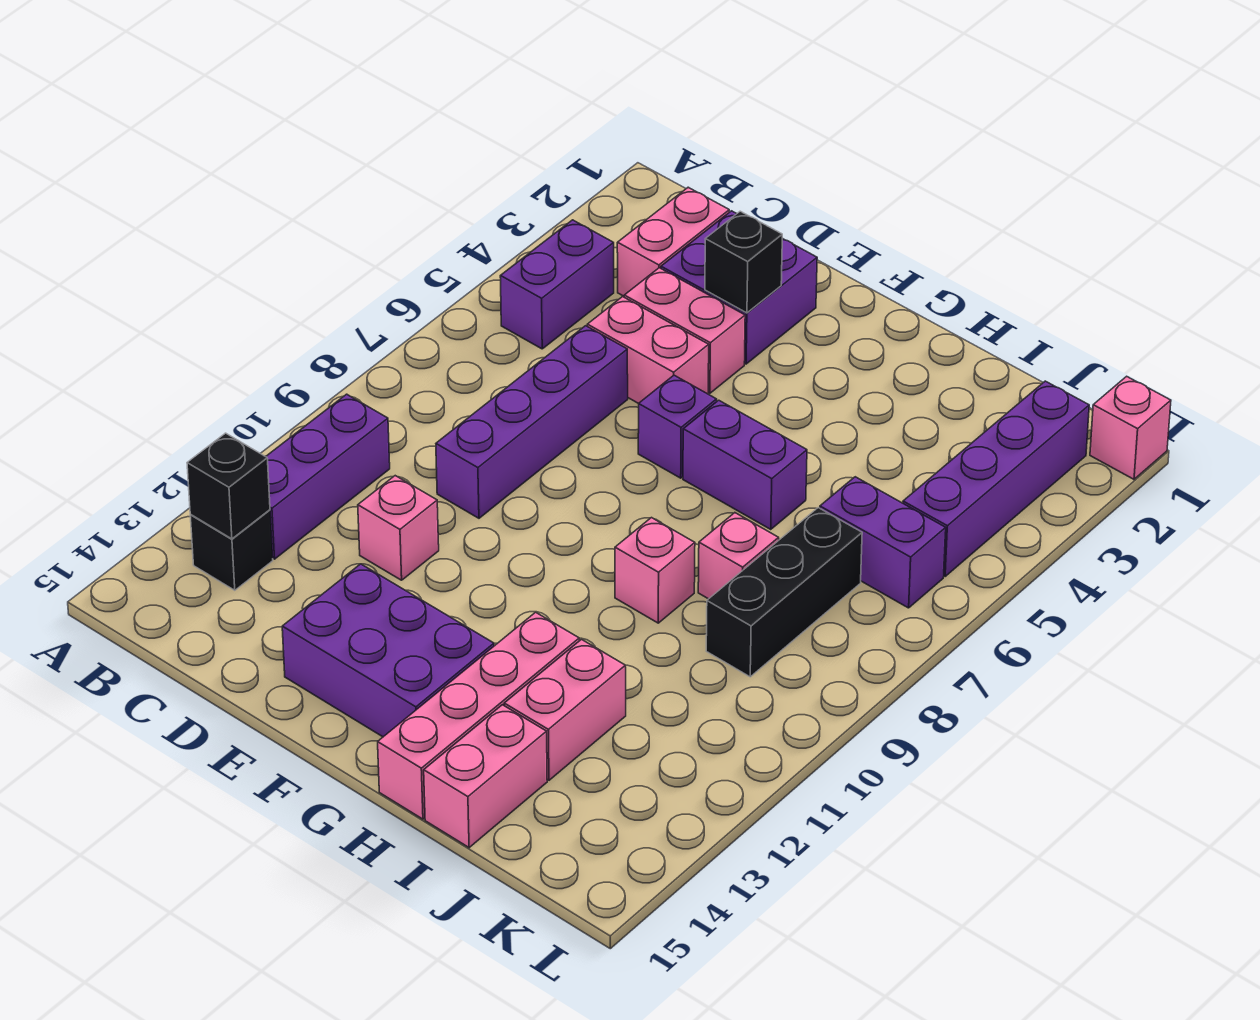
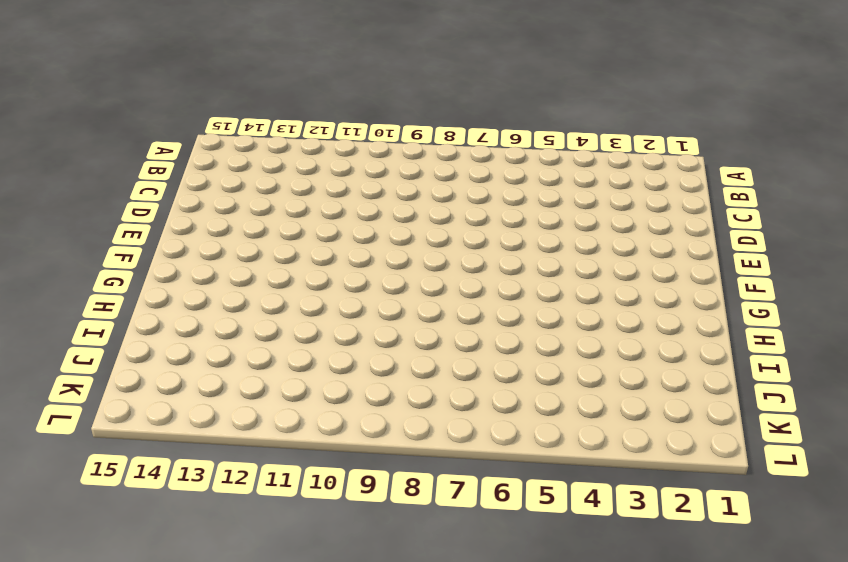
none -> purple 1x2 brick [500,220,614,349]
none -> purple 1x3 brick [266,394,390,559]
none -> black 1x1 brick [190,510,273,590]

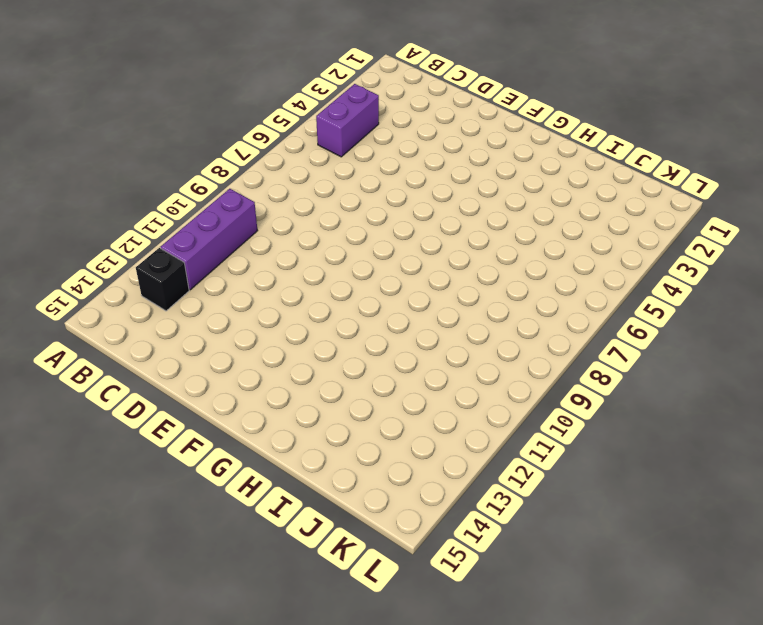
none -> pink 1x2 brick [617,187,729,296]
none -> purple 2x2 brick [661,211,817,364]
none -> pink 1x2 brick [624,268,745,393]

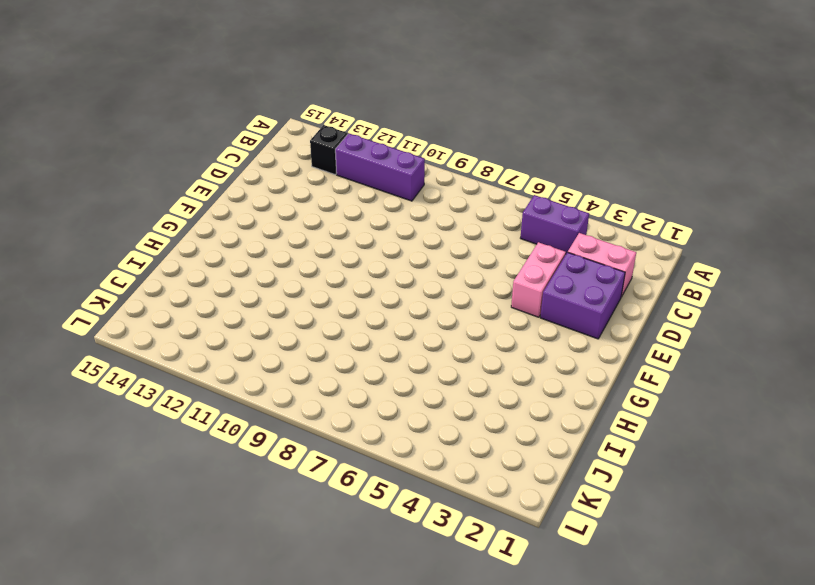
none -> pink 1x2 brick [587,297,709,404]
none -> purple 1x4 brick [436,326,628,518]
none -> pink 1x1 brick [358,476,439,580]

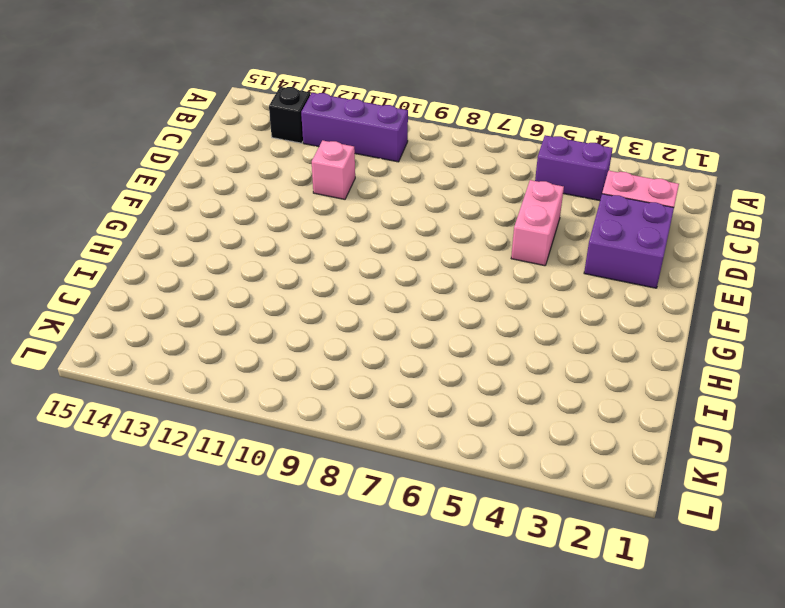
none -> pink 1x2 brick [624,268,745,393]
none -> purple 1x4 brick [436,326,628,518]
none -> purple 2x3 brick [282,564,494,737]

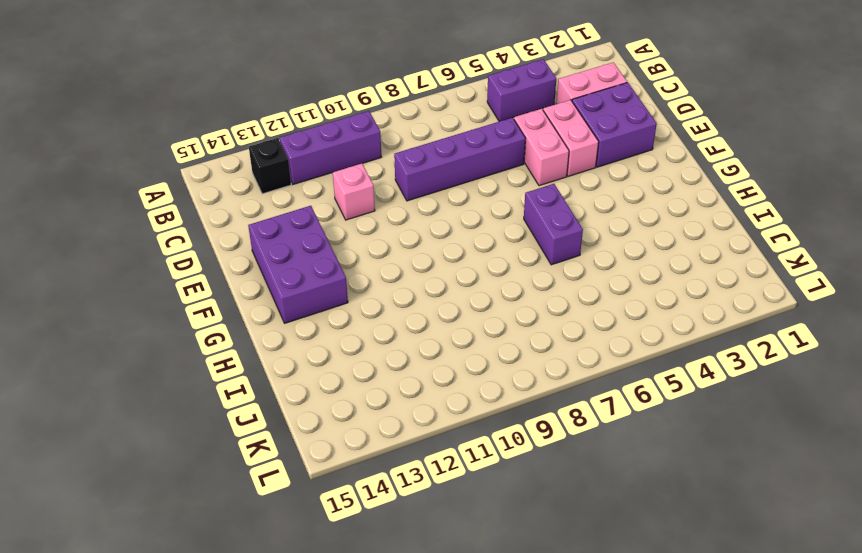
none -> purple 1x1 brick [638,375,717,478]
none -> pink 1x1 brick [615,518,695,623]
none -> pink 1x4 brick [378,612,579,819]

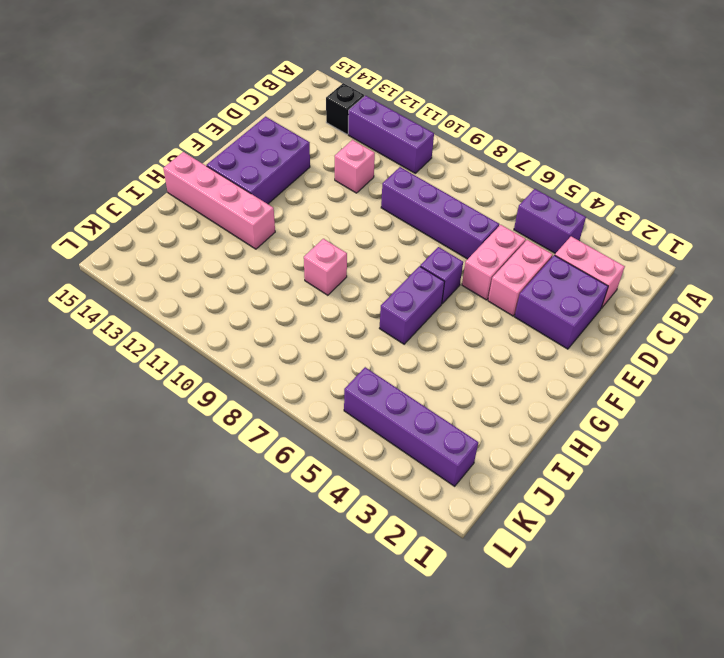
none -> pink 1x1 brick [698,513,779,599]
none -> pink 1x2 brick [504,639,626,780]
none -> pink 1x2 brick [424,705,547,848]

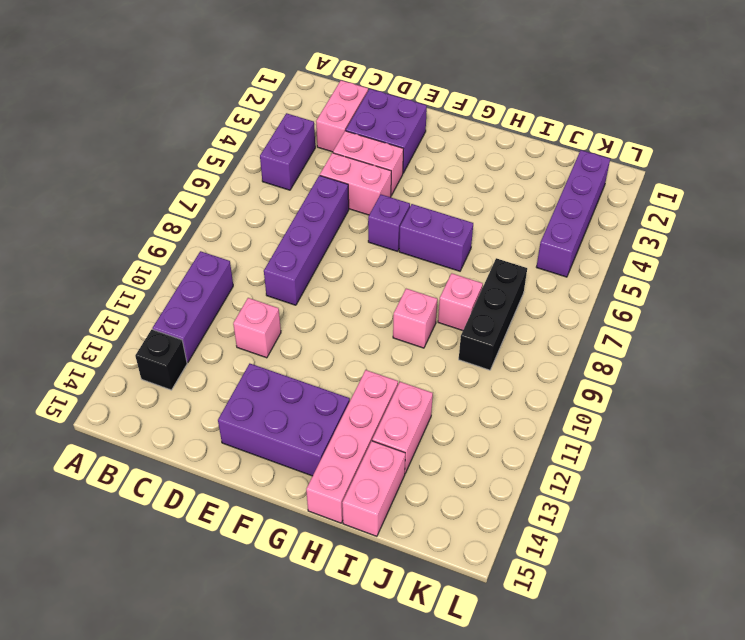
none -> purple 1x2 brick [820,477,946,608]
none -> pink 1x1 brick [1090,376,1171,479]
none -> black 1x1 brick [187,433,270,539]

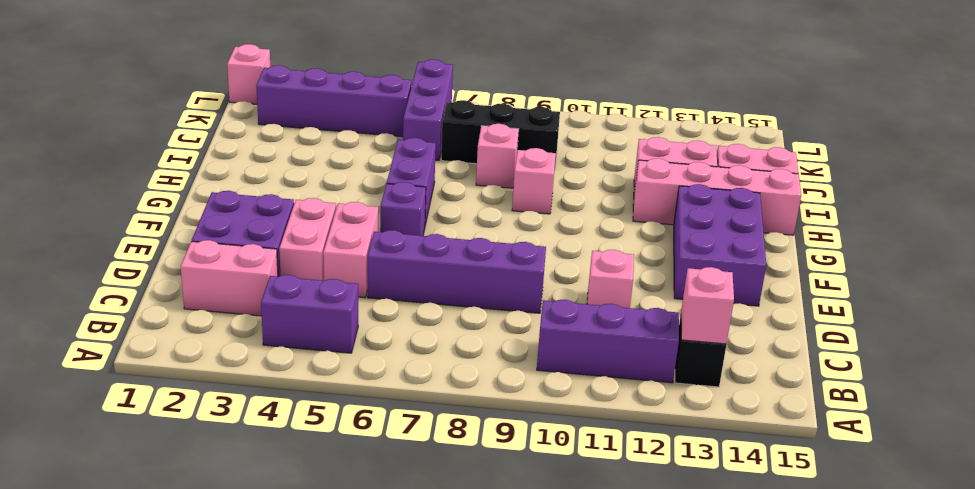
pink 1x1 brick [681,267,734,344] -> black 1x1 brick [187,433,270,539]
purple 1x3 brick [403,60,453,160] -> purple 1x2 brick [820,477,946,608]
none -> black 1x1 brick [705,211,782,313]

